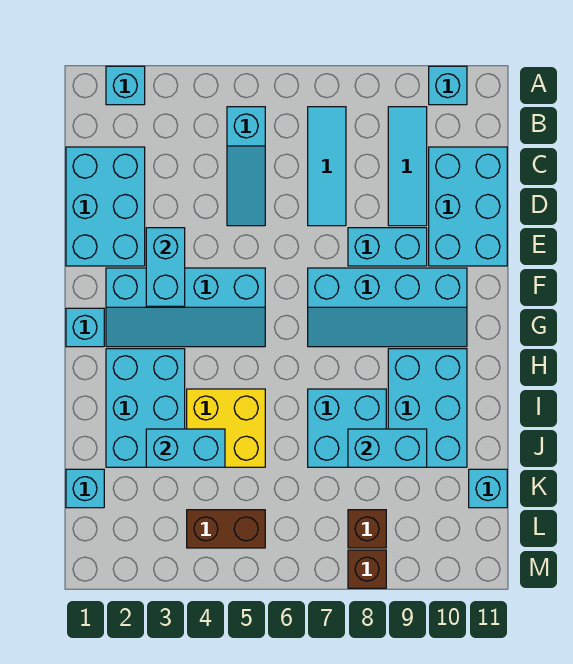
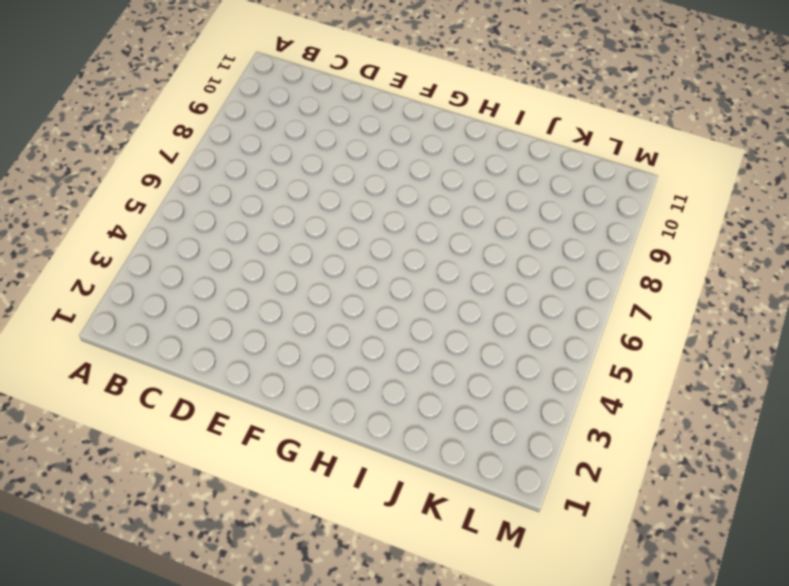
none -> cyan 1x1 brick [106,66,145,105]
none -> cyan 1x1 brick [429,66,467,105]
none -> cyan 1x3 slope [227,107,265,226]

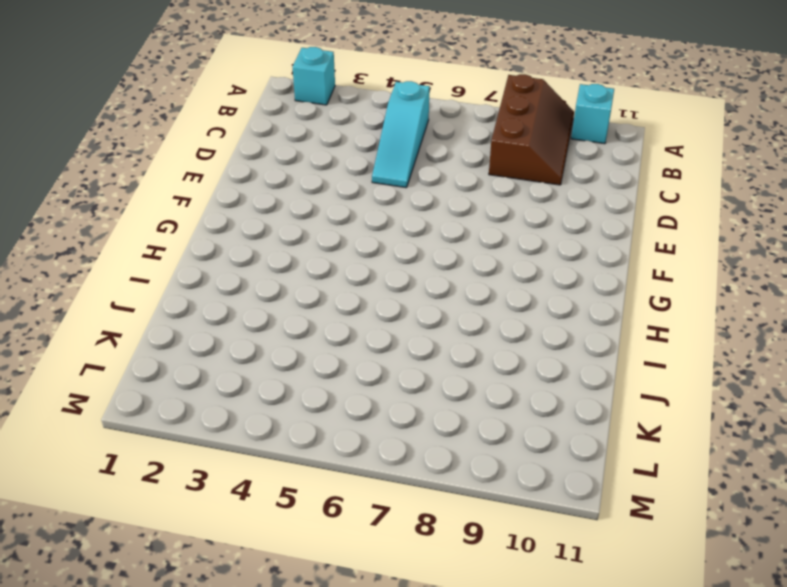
brown 2x3 slope [489,74,574,185] -> cyan 1x3 tile [388,107,427,226]
none -> cyan 1x3 tile [308,107,346,226]
none -> cyan 2x3 brick [66,147,145,266]
none -> cyan 2x3 brick [429,147,507,266]

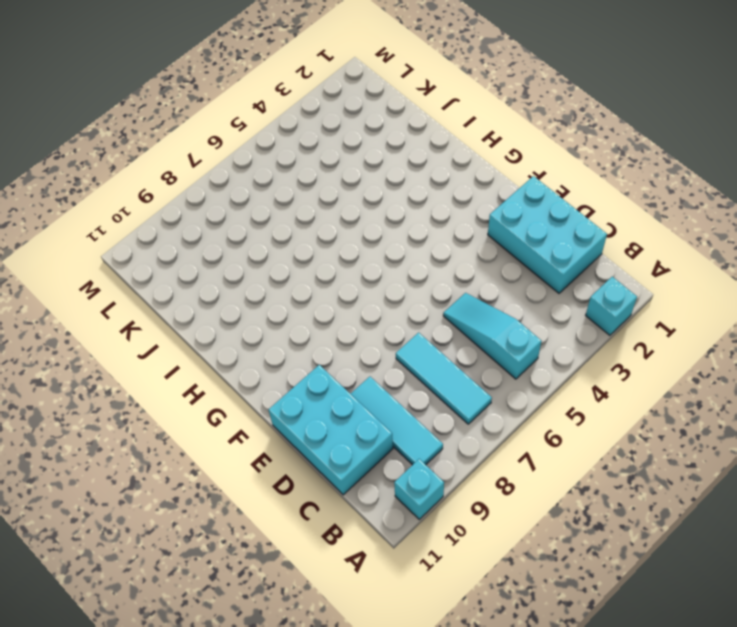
none -> cyan 1x2 brick [348,228,427,266]
none -> cyan 2x4 slope [106,268,265,347]
none -> cyan 2x4 slope [308,268,467,347]

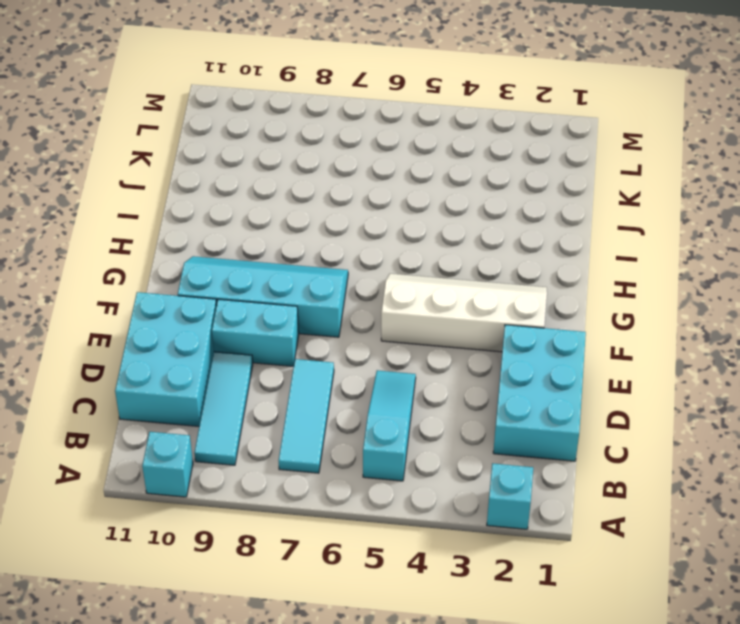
white 2x4 slope [381,274,547,352] -> cyan 2x4 slope [106,268,265,347]
none -> cyan 1x1 brick [66,308,104,347]
none -> cyan 2x3 brick [106,349,185,467]
none -> cyan 2x3 brick [388,349,467,467]

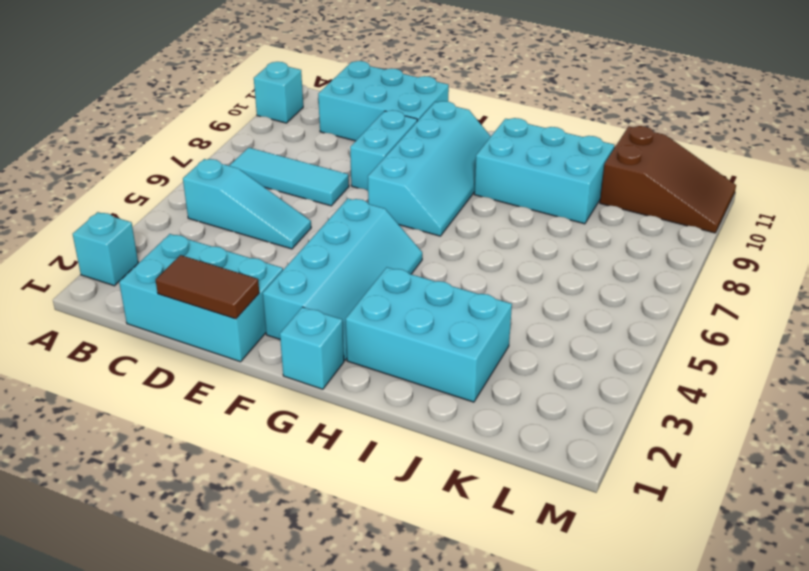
brown 1x2 tile [156,255,259,319] -> none
brown 2x3 slope [600,126,736,233] -> cyan 1x1 brick [469,469,507,508]
none -> cyan 1x3 tile [388,107,427,226]
none -> yellow 2x2 brick [187,389,265,467]
none -> cyan 2x2 brick [308,389,386,467]

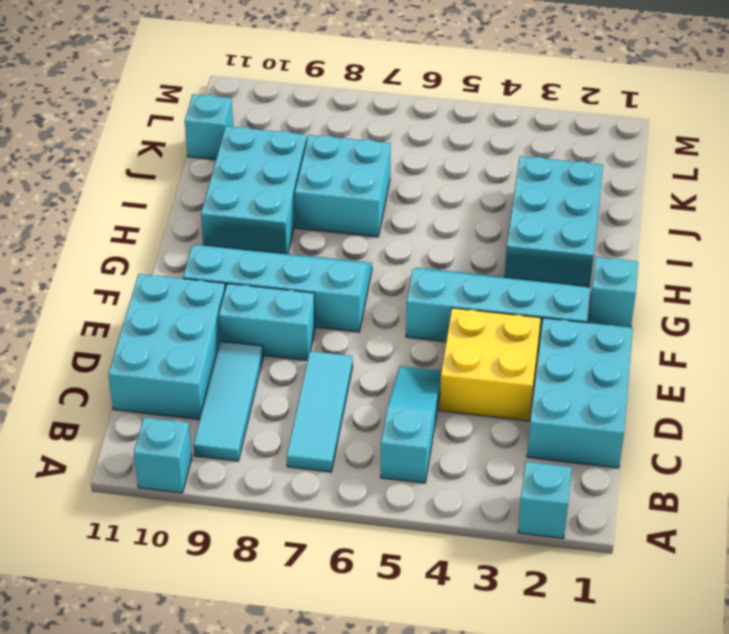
yellow 2x2 brick [439,308,541,421] -> yellow 2x2 brick moved to [187,389,265,467]
none -> cyan 1x1 brick [66,469,104,508]
none -> brown 1x2 brick [187,510,265,548]
none -> brown 1x1 brick [348,510,386,548]

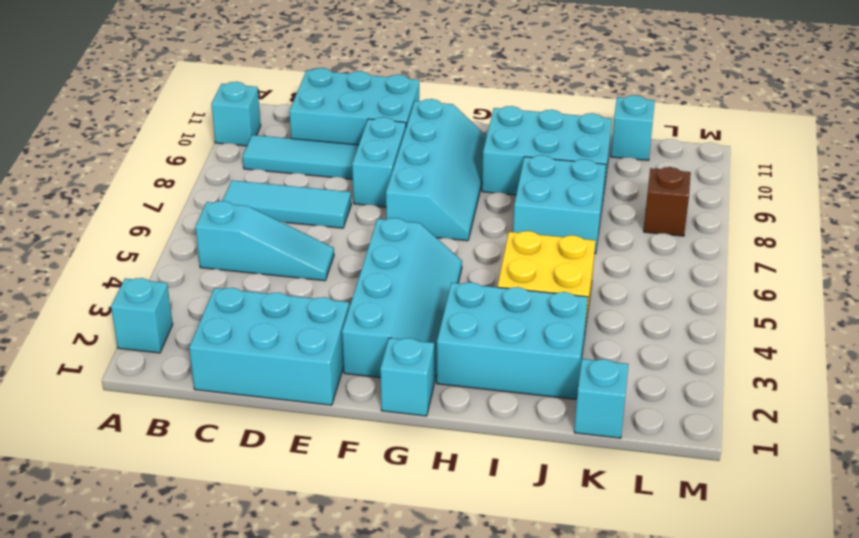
none -> brown 1x2 brick [187,510,265,548]
none -> brown 1x1 brick [348,550,386,588]
none -> cyan 1x2 brick [146,228,185,306]

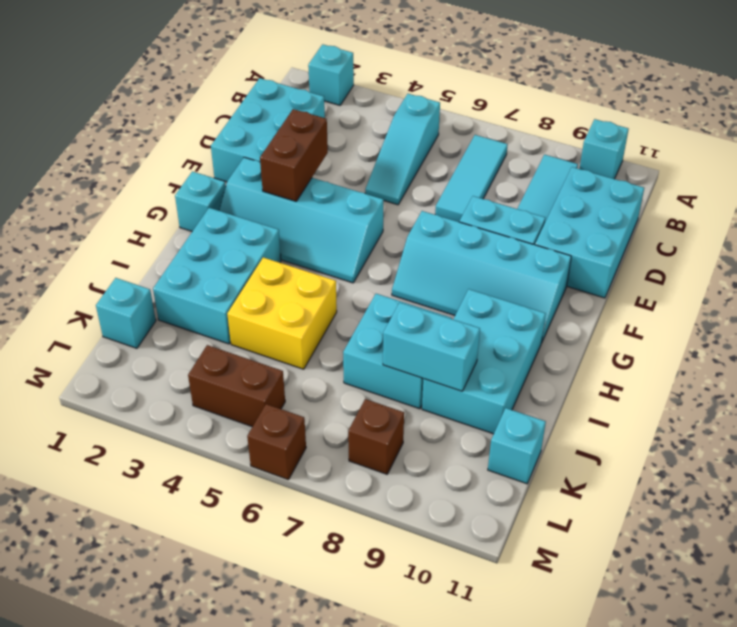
brown 1x2 brick [260,109,328,201] -> cyan 1x2 brick [146,228,185,306]
brown 1x1 brick [247,404,306,480] -> brown 1x1 brick moved to [348,550,386,588]
none -> cyan 1x2 brick [146,429,225,467]

